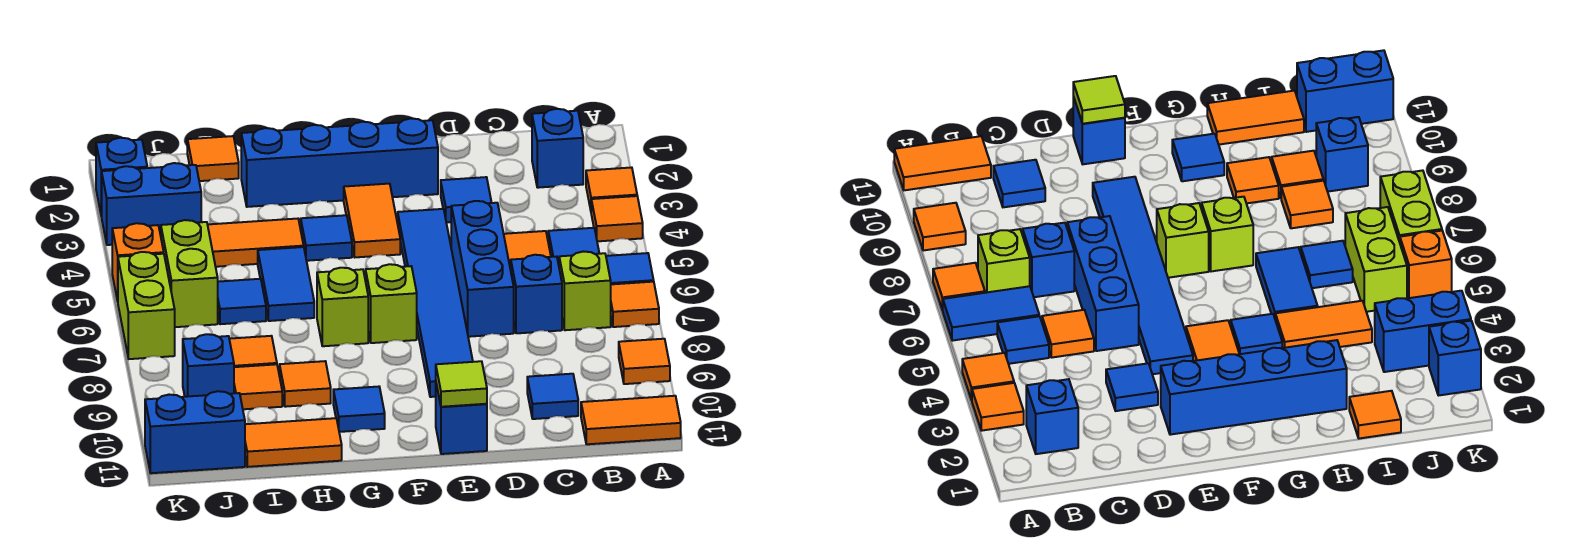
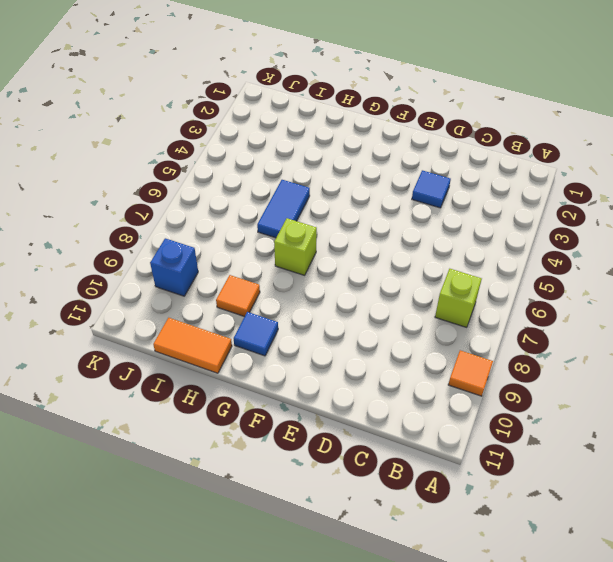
none -> orange 1x1 tile [586,167,637,210]
none -> orange 1x1 tile [591,196,643,241]
none -> blue 1x2 tile [558,253,654,284]
none -> orange 1x1 tile [611,282,659,327]

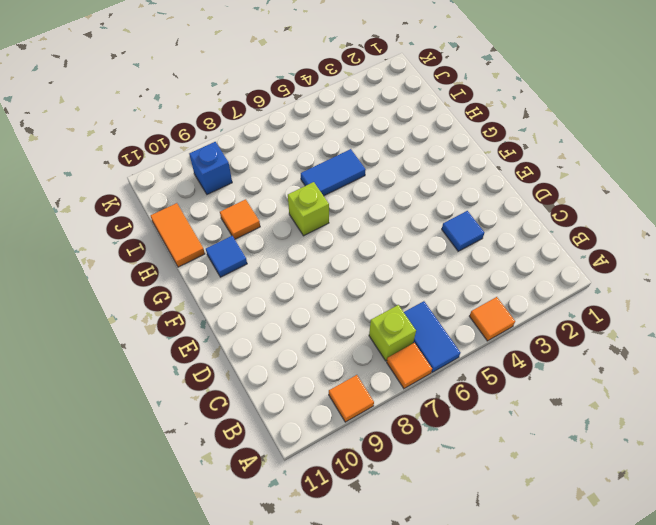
none -> orange 1x1 tile [586,167,637,210]
none -> orange 1x2 tile [581,396,681,444]
none -> blue 1x1 brick [532,109,583,188]
none -> blue 1x1 tile [548,228,599,259]

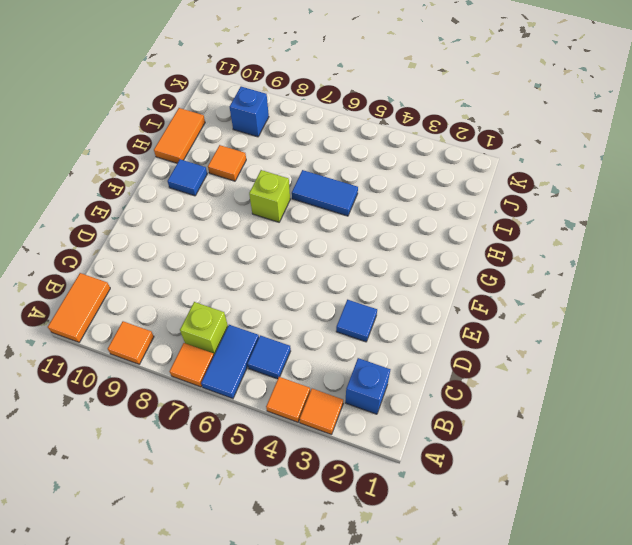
none -> orange 1x1 tile [504,231,551,270]
none -> blue 1x1 brick [511,255,562,333]
none -> blue 1x1 tile [527,374,578,419]
none -> blue 1x3 brick [451,201,514,337]

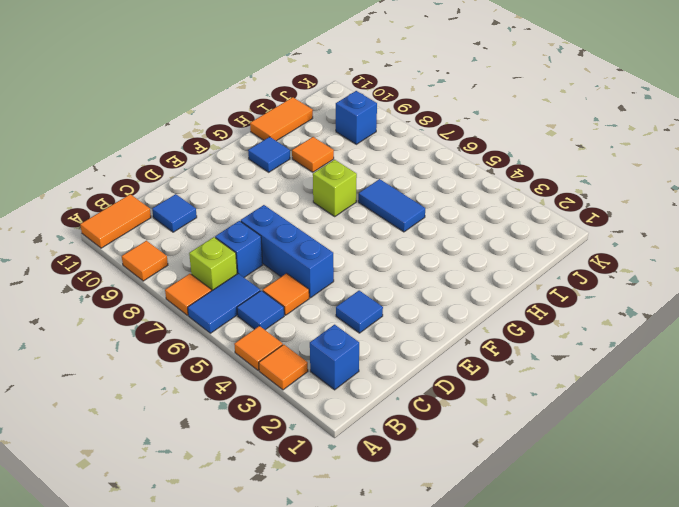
none -> blue 1x4 brick [241,119,438,207]
none -> blue 1x6 tile [398,209,473,397]
none -> blue 1x1 brick [436,384,487,454]
none -> orange 1x2 tile [344,184,400,257]

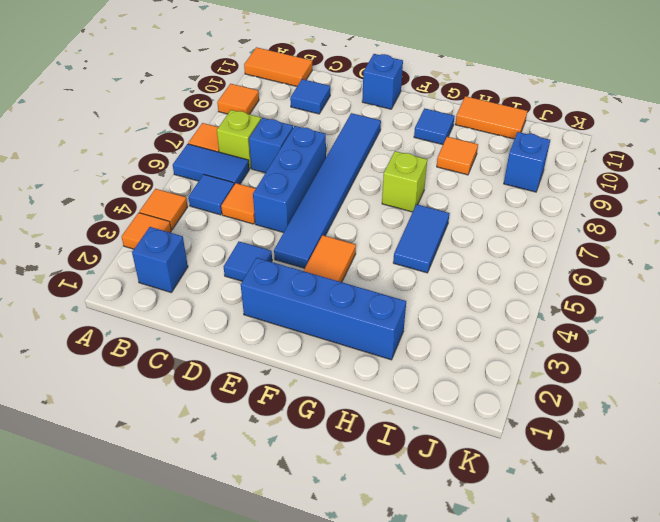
none -> lime 1x1 brick [366,264,417,343]
none -> blue 1x1 tile [301,215,352,261]
none -> orange 1x2 tile [208,219,304,267]
none -> orange 1x1 tile [187,136,239,181]

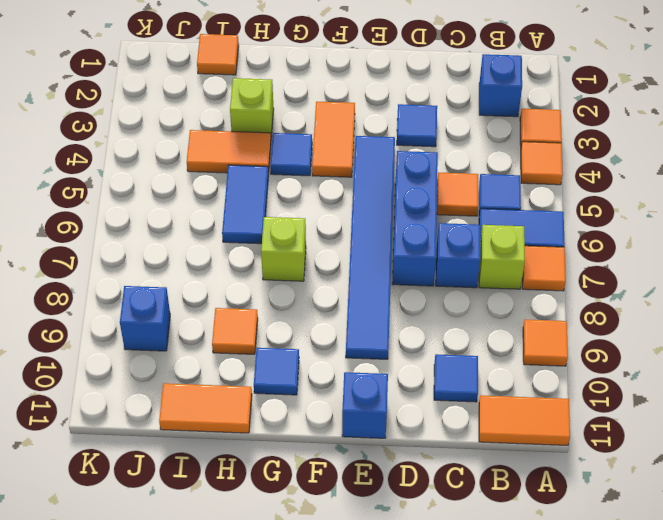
lime 1x1 brick [230,78,274,137] -> lime 1x1 brick moved to [366,264,417,343]
none -> blue 1x4 brick [241,119,438,207]
none -> blue 1x1 tile [218,279,266,324]
none -> orange 1x1 tile [229,336,277,367]
none -> orange 1x1 tile [234,364,282,409]

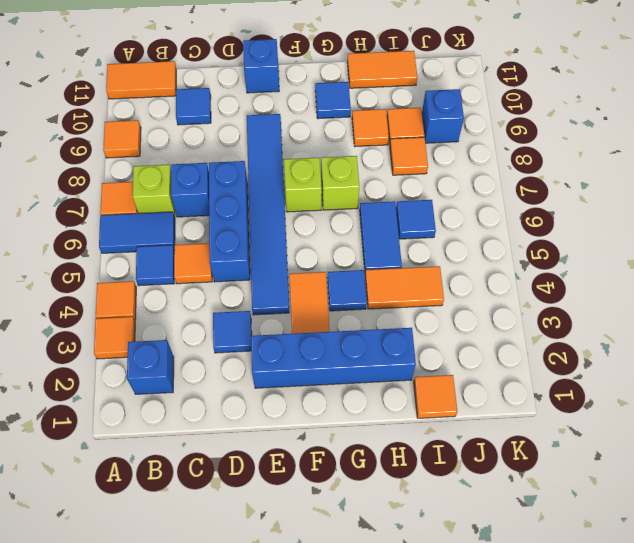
none -> blue 1x2 brick [102,163,201,245]
none -> lime 1x2 brick [161,220,218,327]
none -> blue 1x2 brick [145,391,245,473]
none -> blue 1x1 brick [96,138,147,216]

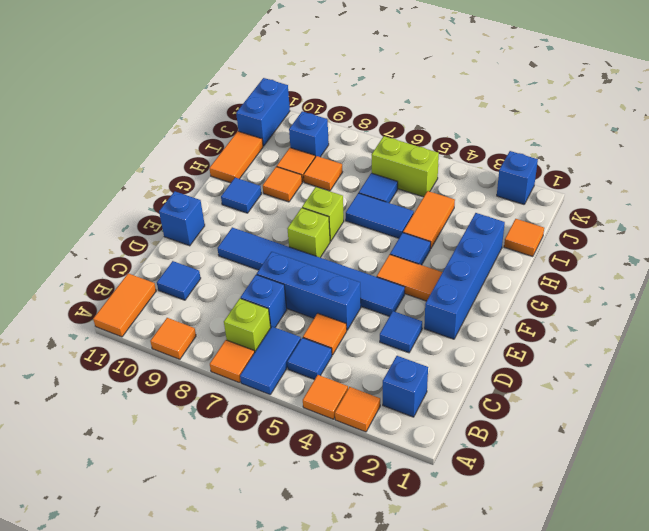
none -> blue 1x2 brick [102,163,201,245]
none -> orange 1x1 brick [112,223,164,301]
none -> lime 1x2 brick [118,252,175,359]
none -> lime 1x1 tile [436,361,487,407]

